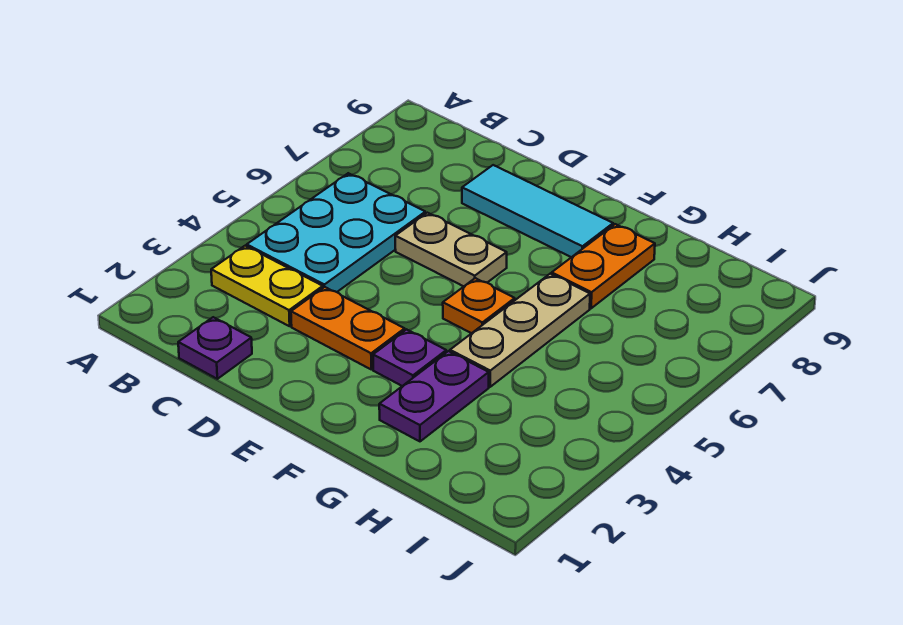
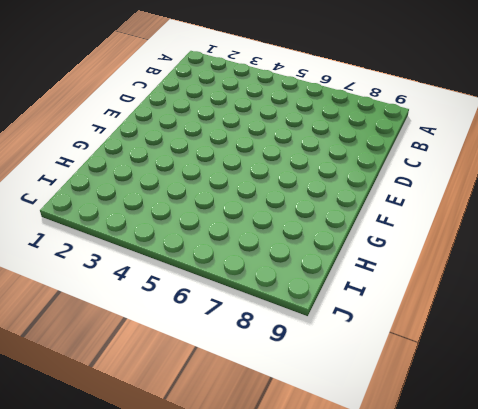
none -> yellow 1x2 plate [211,246,323,326]
none -> cyan 2x3 plate [247,173,425,292]

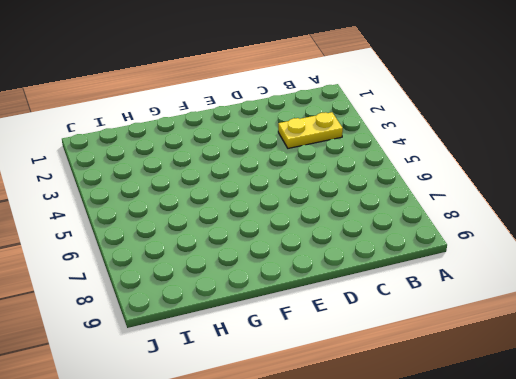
none -> cyan 2x3 plate [247,173,425,292]
none -> purple 1x1 plate [178,317,252,379]

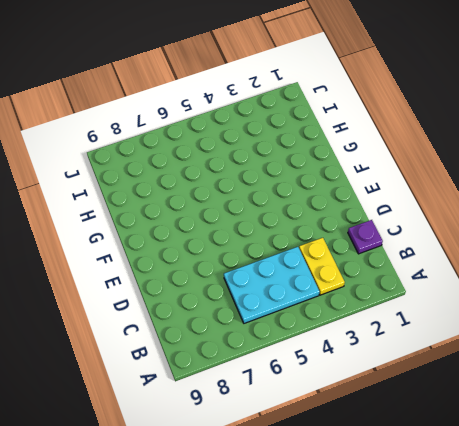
none -> orange 1x2 plate [291,287,405,369]
none -> tan 1x2 plate [395,213,507,287]

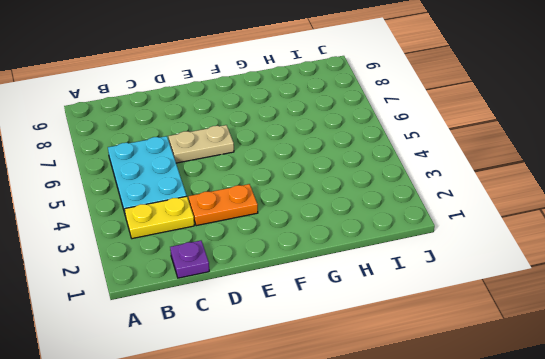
none -> cyan 1x3 tile [462,165,613,257]
none -> purple 1x1 plate [373,329,446,386]

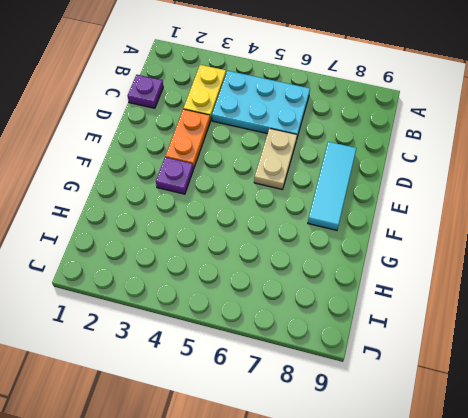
none -> orange 1x1 plate [443,278,515,333]
none -> purple 1x2 plate [379,351,489,441]

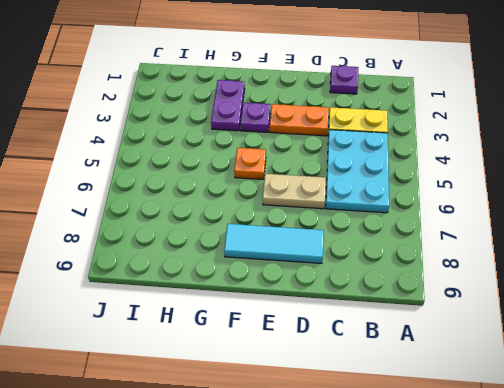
none -> tan 1x3 plate [450,274,590,387]
none -> orange 1x2 plate [552,224,655,308]

